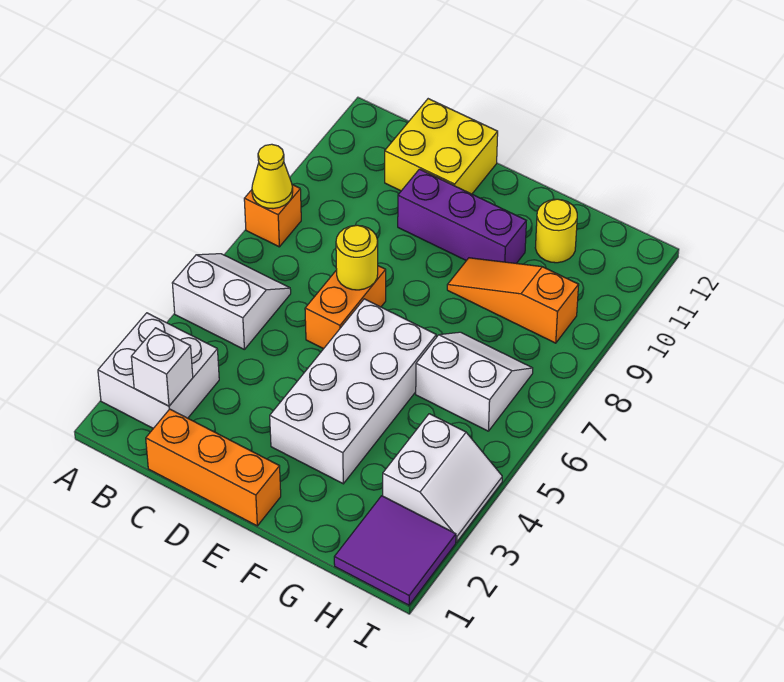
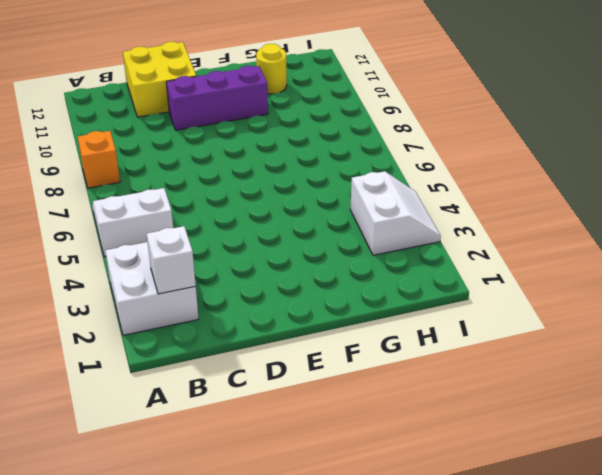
none -> orange 1x3 brick [146,409,281,526]
none -> orange 1x2 brick [305,266,386,349]
none -> white 2x4 brick [270,299,436,484]

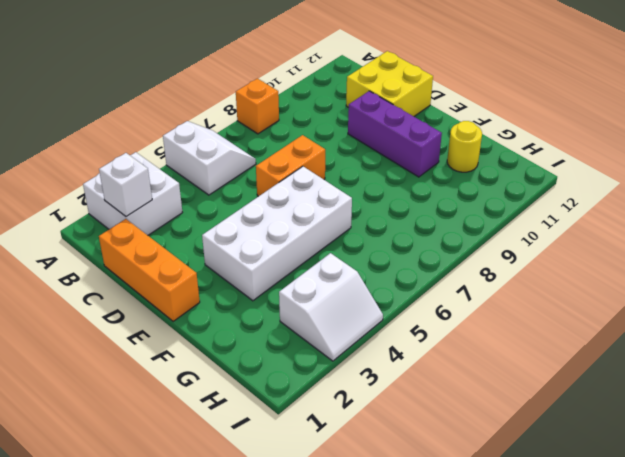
none -> orange 1x3 slope [447,258,579,343]
none -> white 2x2 slope [416,332,533,431]
none -> purple 2x2 tile [334,496,456,605]

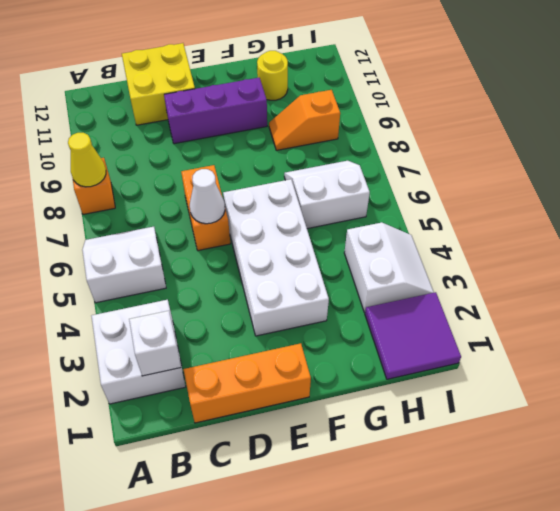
white 1x1 cone [190,169,225,224] -> none
orange 1x2 slope [269,90,340,150] -> orange 1x3 slope [447,258,579,343]
none -> yellow 1x1 round brick [336,225,378,290]

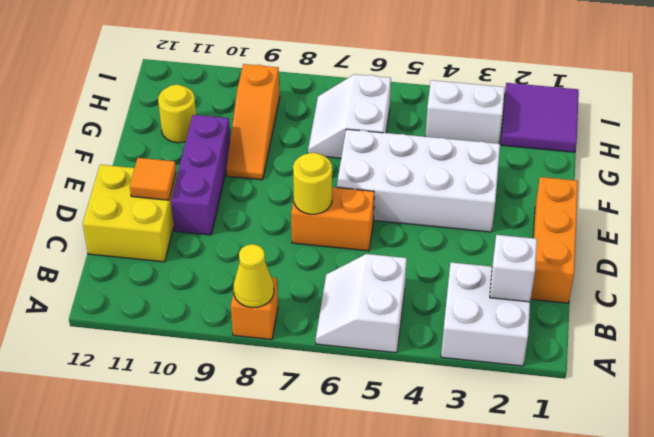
orange 1x1 tile [130,158,176,200] -> none

